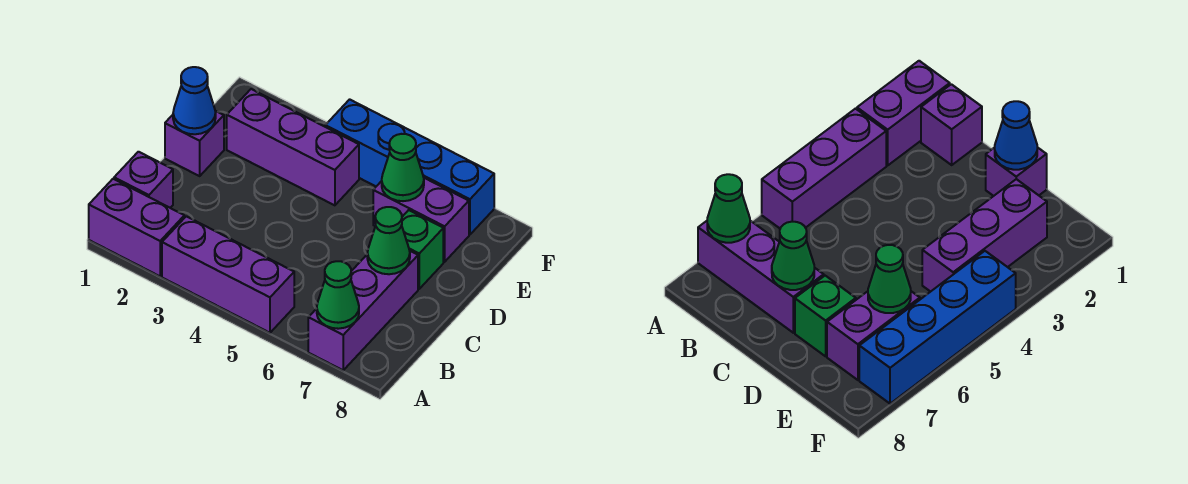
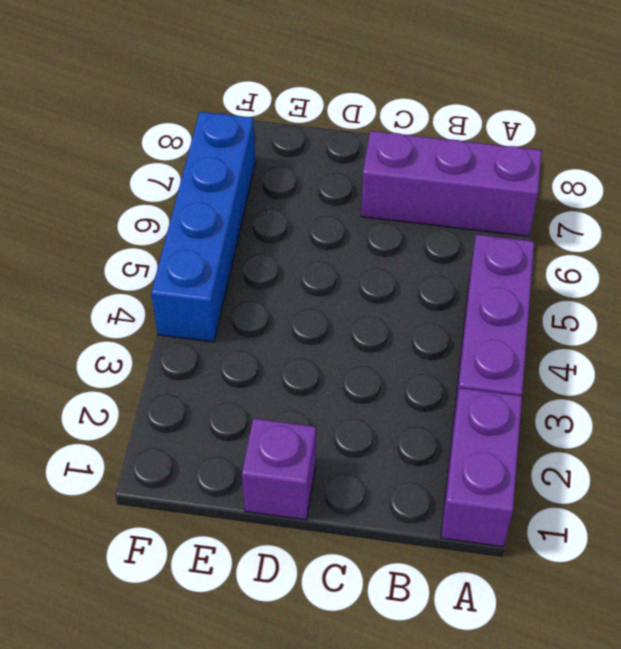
none -> purple 1x1 brick [114,152,173,208]
none -> green 1x1 brick [402,210,443,289]
none -> purple 1x3 brick [227,89,359,205]

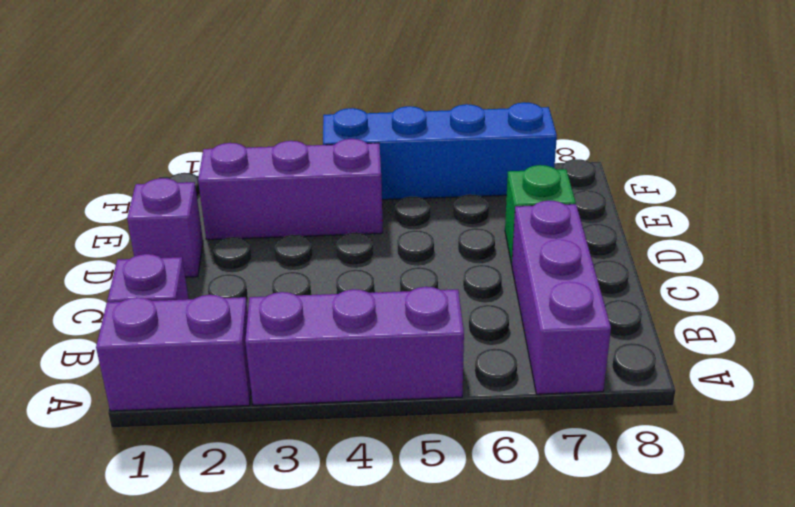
none -> purple 1x2 brick [373,178,469,262]
none -> green 1x1 cone [317,261,359,329]
none -> green 1x1 cone [367,207,410,274]

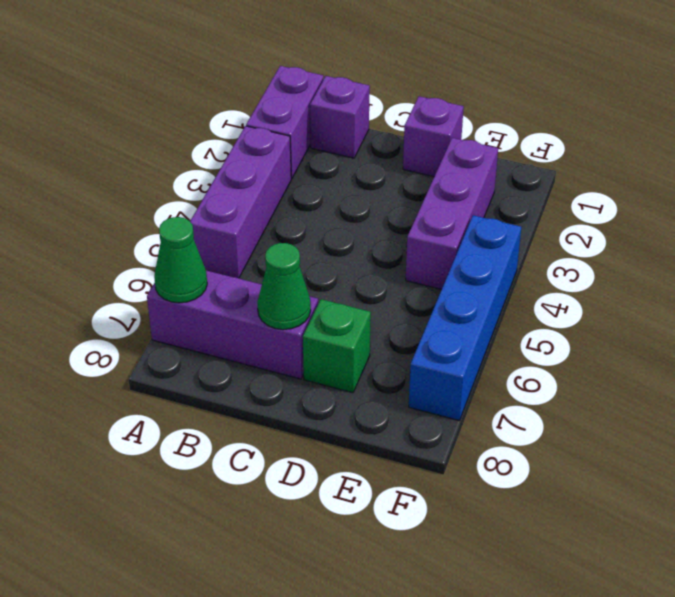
none -> purple 1x2 brick [373,178,469,262]
none -> blue 1x1 cone [173,67,216,134]
none -> green 1x1 cone [382,134,424,201]

